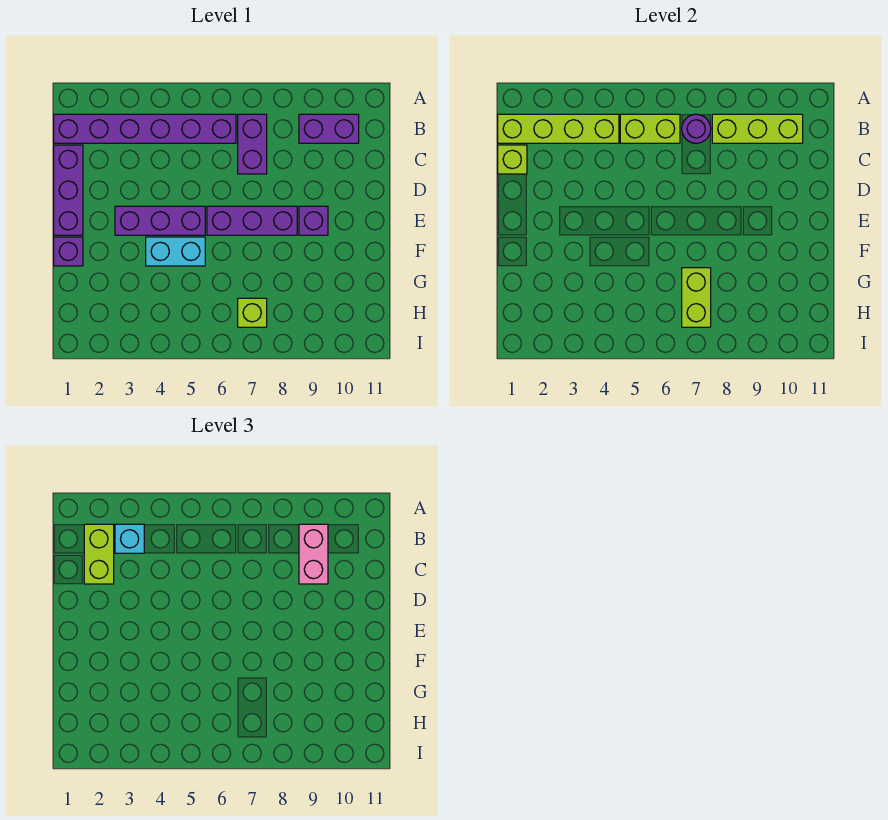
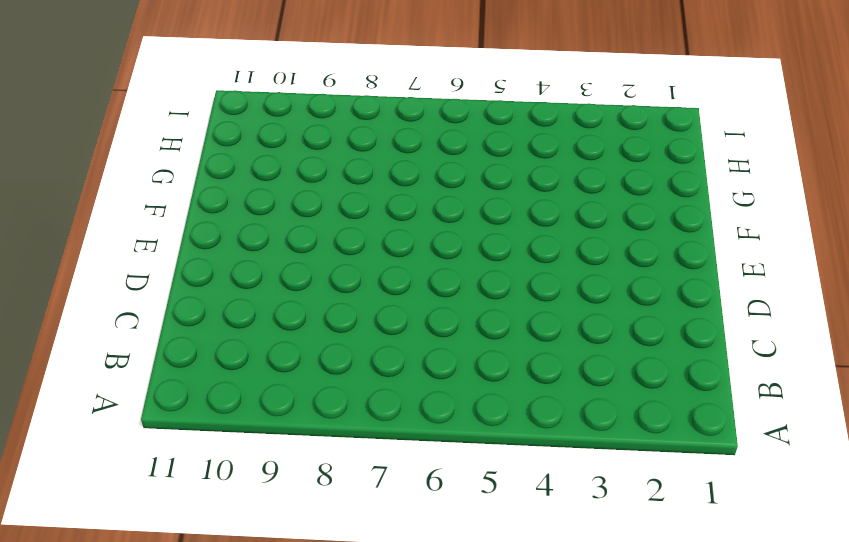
none -> purple 1x6 brick [54,114,236,143]
none -> purple 1x2 brick [238,114,267,174]
none -> purple 1x2 brick [299,114,359,143]

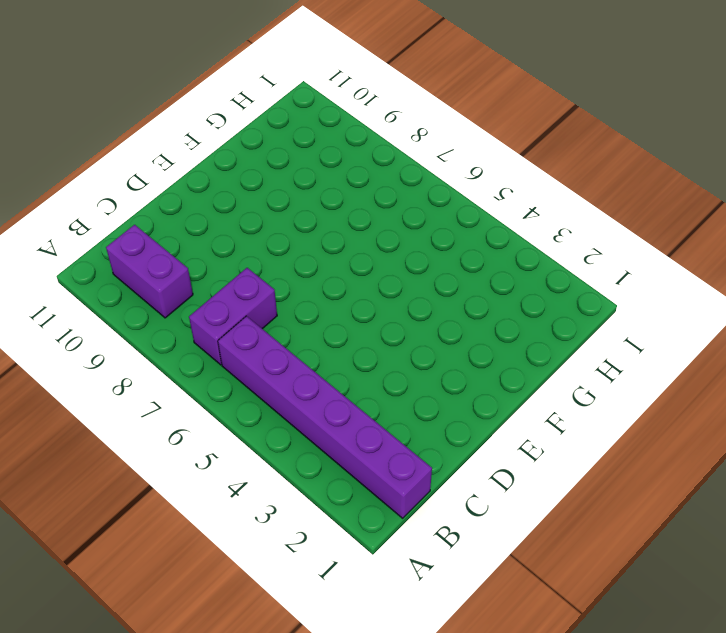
none -> purple 1x3 brick [54,145,83,235]
none -> purple 1x3 brick [115,206,205,235]
none -> purple 1x3 brick [207,206,297,235]

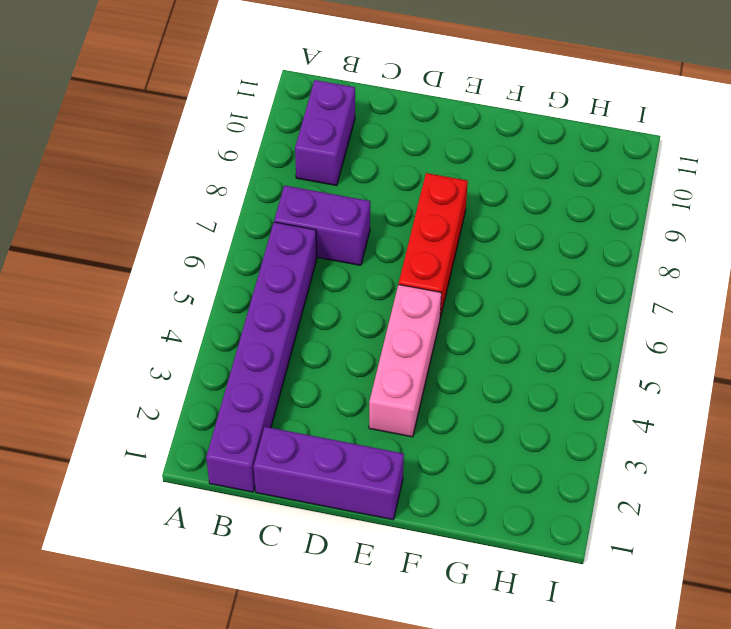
pink 1x3 brick [369,285,442,437] -> purple 1x3 brick [115,206,205,235]
red 1x3 brick [399,173,468,318] -> purple 1x3 brick [207,206,297,235]
none -> purple 1x1 brick [299,206,328,235]
none -> purple 1x1 brick [54,237,83,266]
none -> cyan 1x2 brick [146,237,205,266]

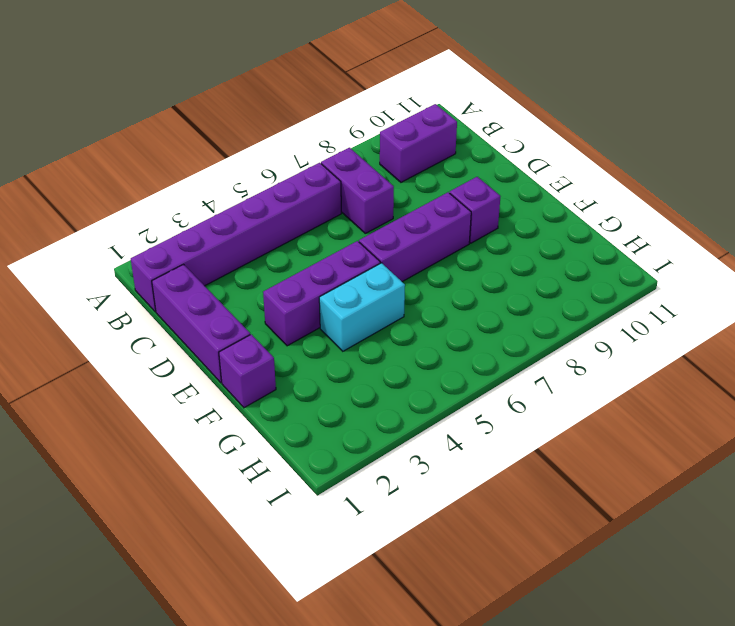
none -> lime 1x1 brick [238,298,267,327]
none -> lime 1x4 brick [498,114,619,143]
none -> lime 1x2 brick [620,114,680,143]

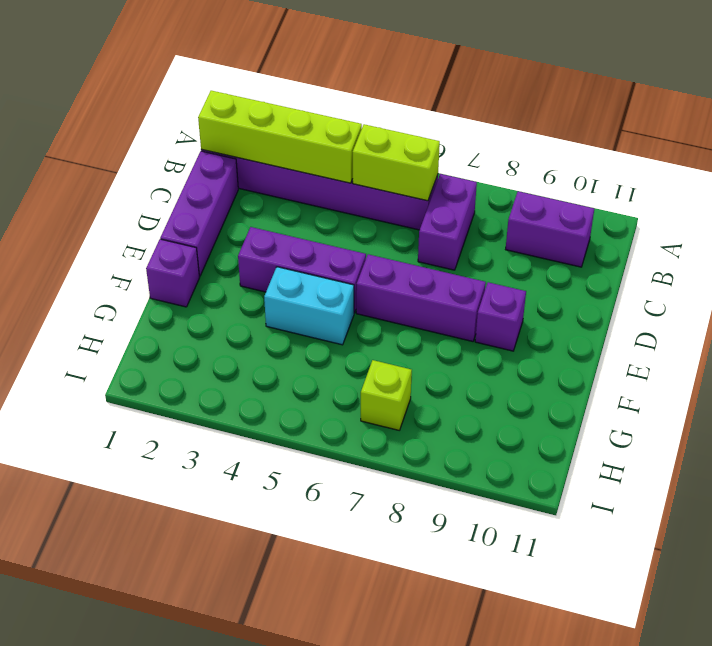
none -> purple 1x1 round brick [682,114,711,143]
none -> lime 1x3 brick [712,114,803,143]
none -> lime 1x1 brick [498,145,527,174]

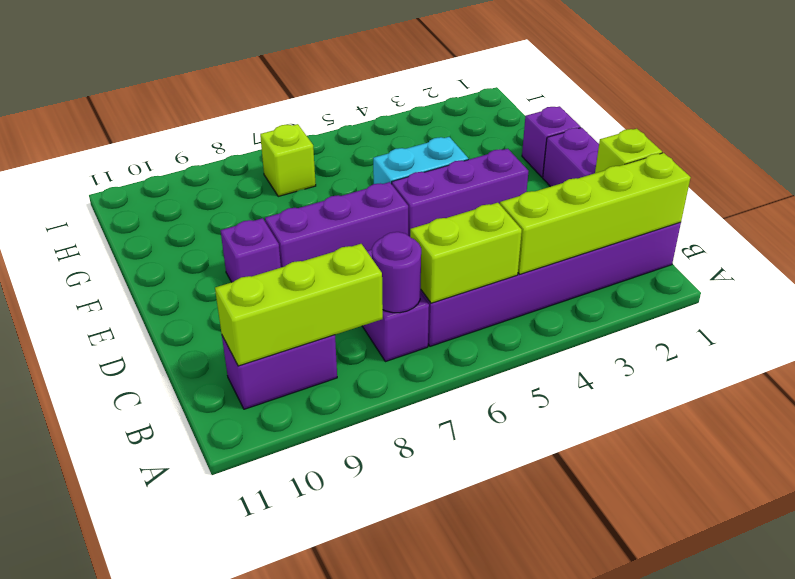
none -> lime 1x2 brick [682,268,711,327]
none -> lime 1x2 brick [84,524,114,584]
none -> cyan 1x1 brick [115,524,144,553]

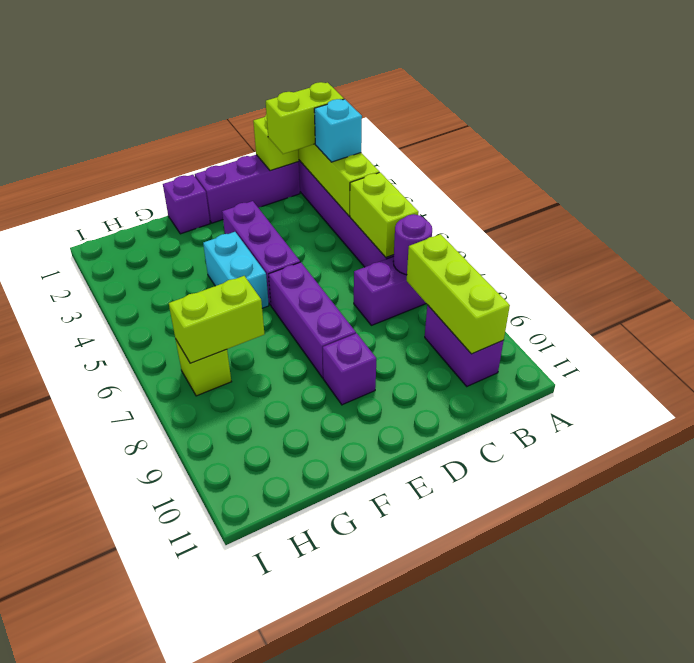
none -> pink 1x2 brick [299,524,328,584]

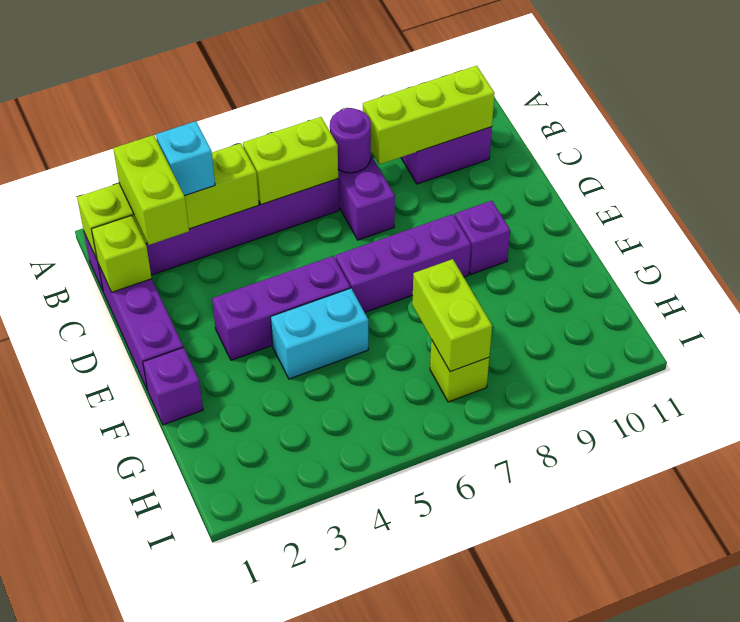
none -> pink 1x2 brick [299,524,328,584]

